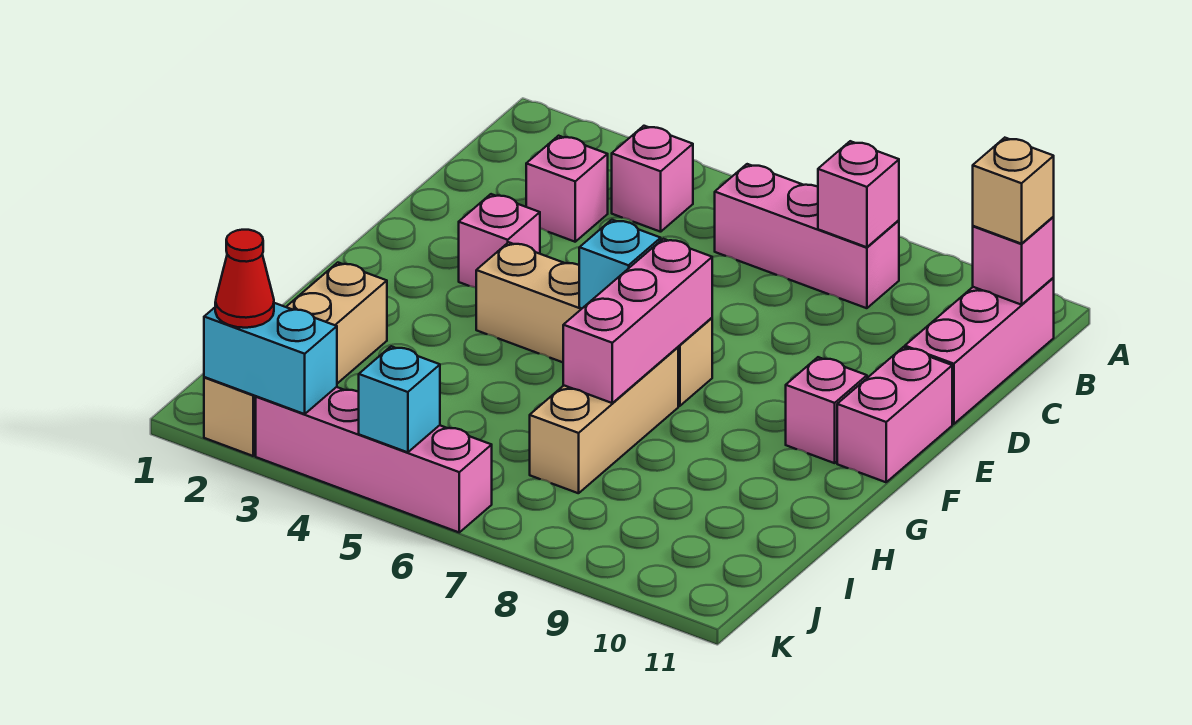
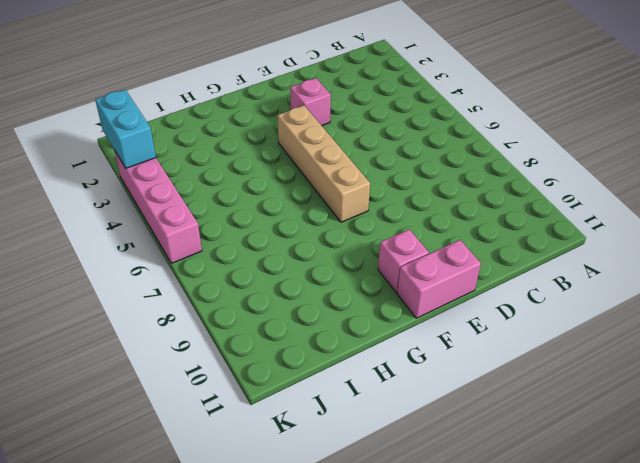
none -> pink 1x1 brick [612,126,693,232]
none -> pink 1x3 brick [715,164,899,308]
none -> pink 1x3 brick [905,278,1054,424]

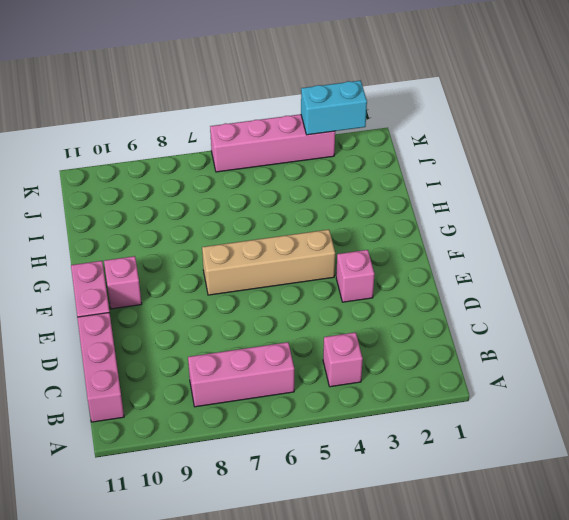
none -> pink 1x1 brick [526,136,608,242]
none -> tan 1x3 brick [530,347,678,493]
none -> tan 1x4 brick [204,263,387,456]

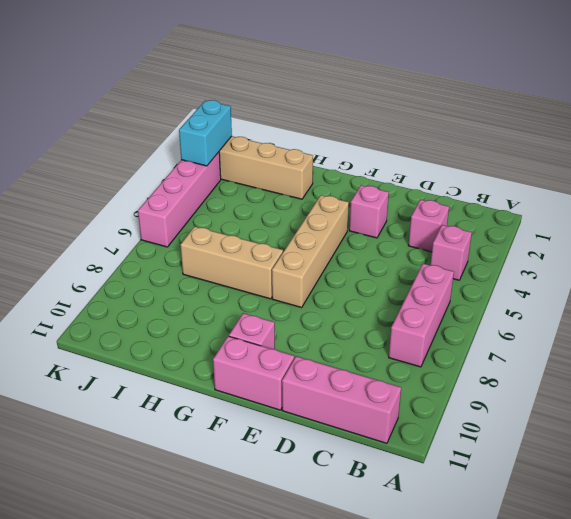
none -> pink 1x1 brick [818,141,899,247]
none -> pink 1x1 brick [973,217,1054,305]
none -> cyan 1x1 brick [579,220,661,308]

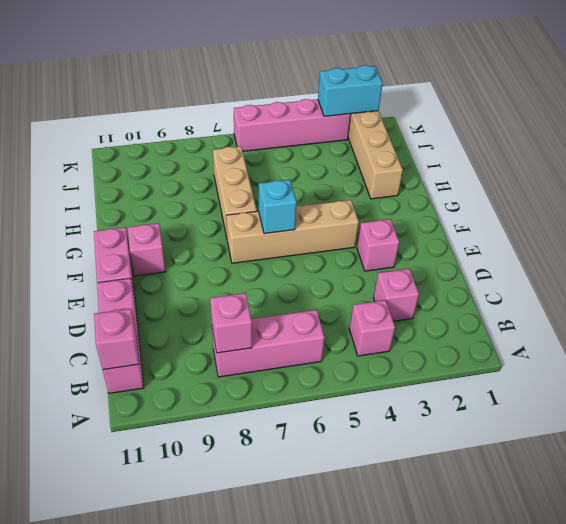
none -> pink 1x3 brick [563,239,712,403]
none -> cyan 1x1 brick [359,346,440,452]
none -> tan 1x1 brick [973,138,1054,244]

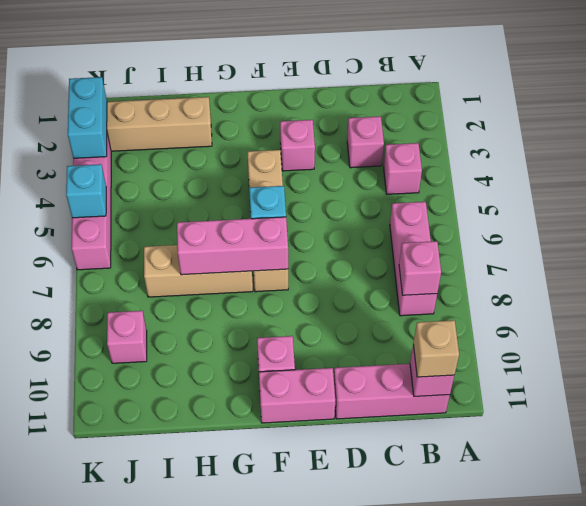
pink 1x1 brick [107,311,147,363] -> none
none -> red 1x1 cone [215,230,274,328]

